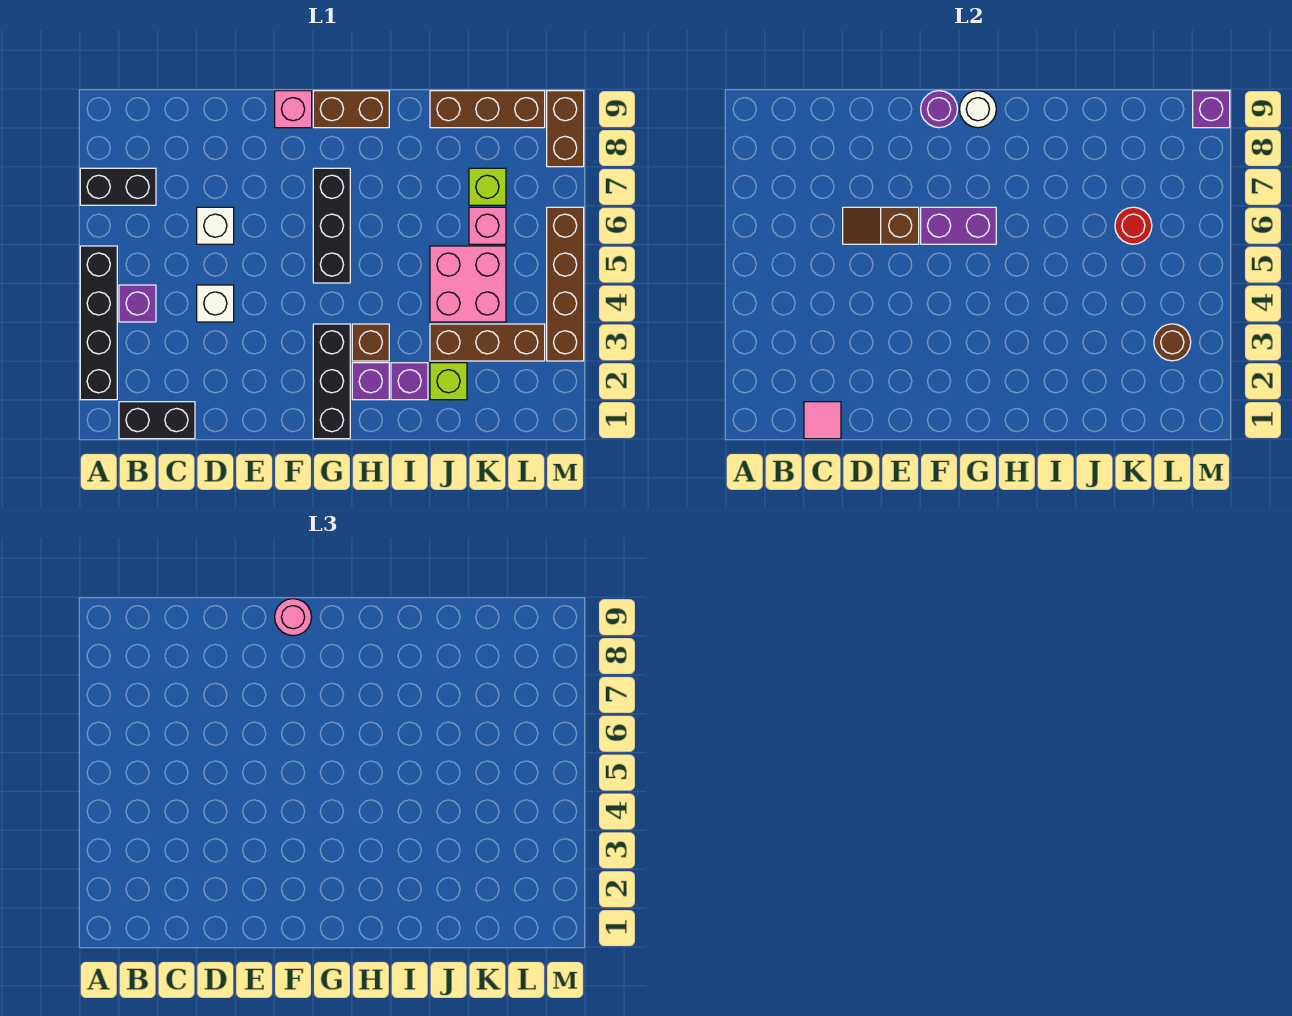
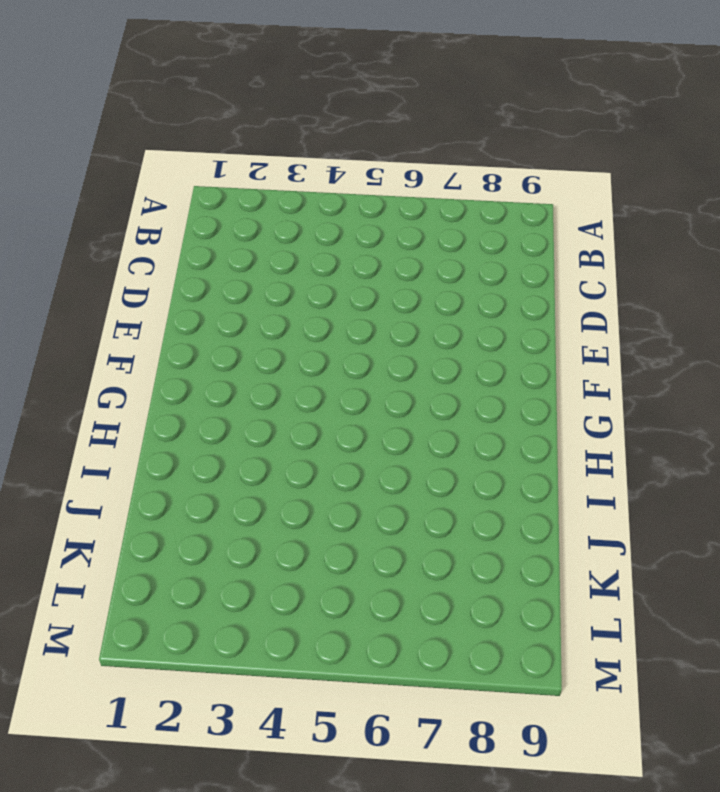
none -> black 1x4 brick [80,246,117,400]
none -> black 1x2 brick [80,168,156,205]
none -> black 1x2 brick [119,402,195,439]
none -> purple 1x1 brick [119,285,156,322]

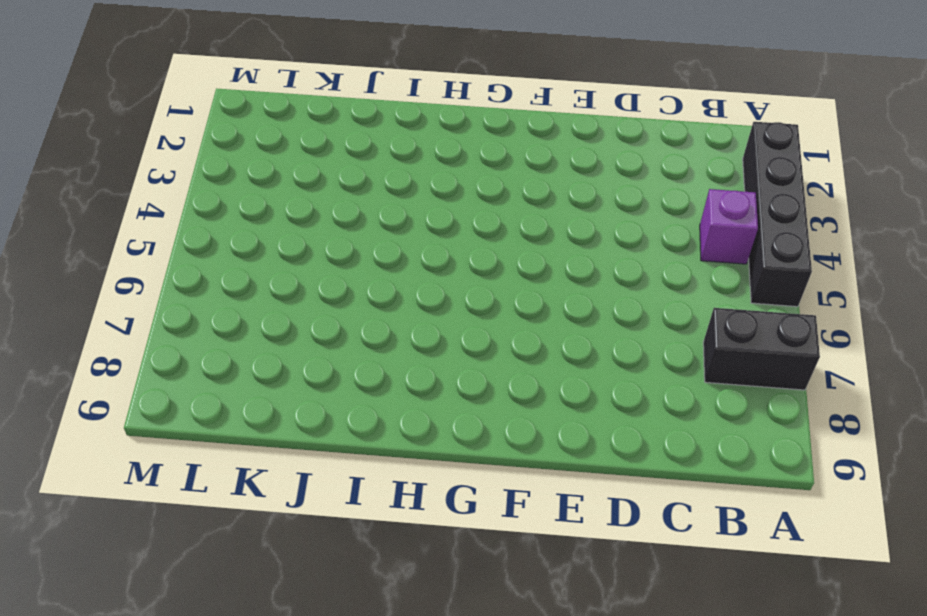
none -> black 1x2 brick [119,402,195,439]
none -> white 1x1 brick [197,285,234,322]
none -> white 1x1 brick [197,207,234,244]
none -> pink 1x1 brick [275,91,312,128]

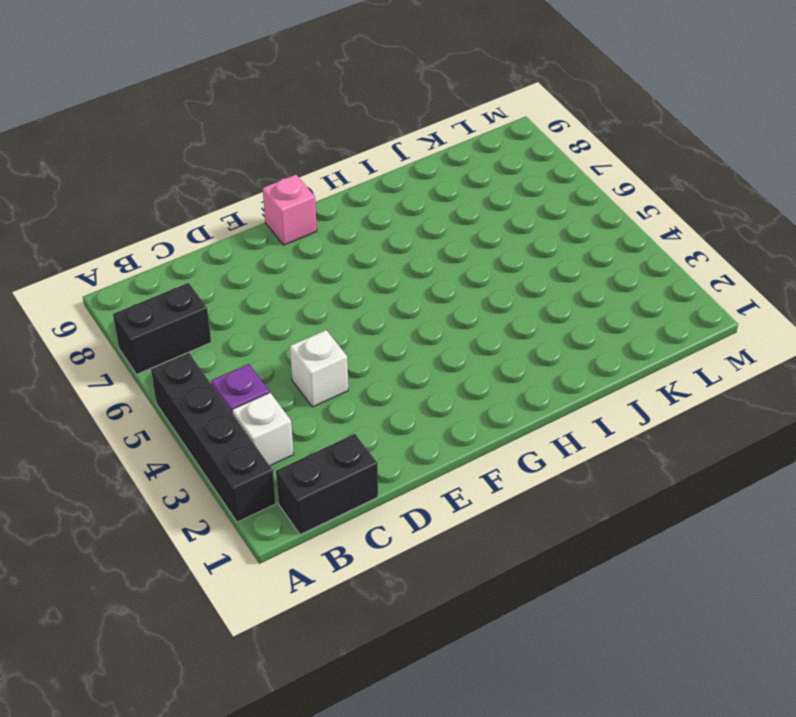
white 1x1 brick [232,393,294,466] -> white 1x1 brick moved to [197,207,234,244]
none -> black 1x3 brick [313,324,350,439]
none -> black 1x3 brick [313,168,350,283]
none -> brown 1x2 brick [313,91,389,128]
none -> purple 1x1 brick [352,363,389,400]

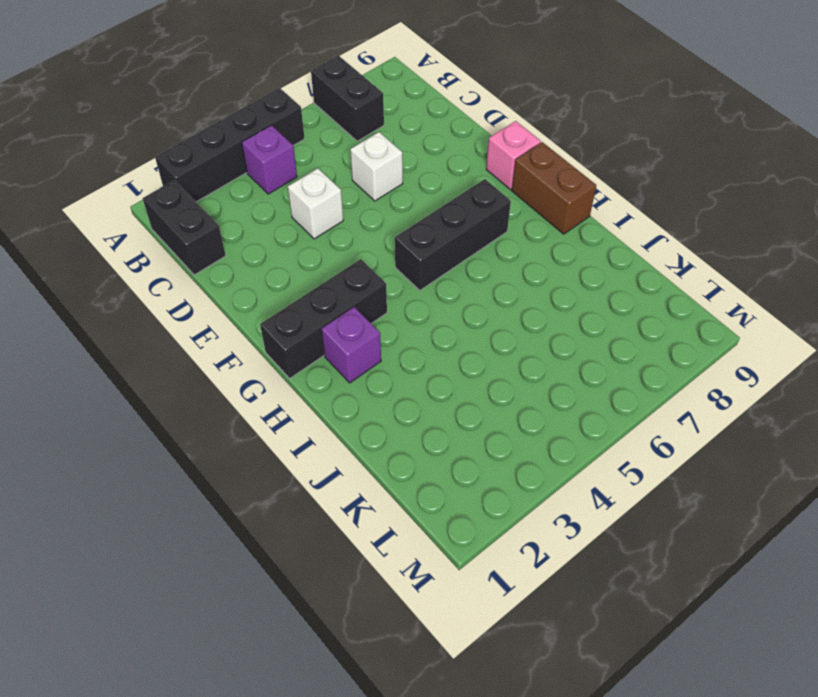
none -> brown 1x1 brick [352,324,389,361]
none -> purple 1x1 brick [391,363,428,400]
none -> lime 1x1 brick [430,363,467,400]
none -> brown 1x3 brick [430,324,545,361]

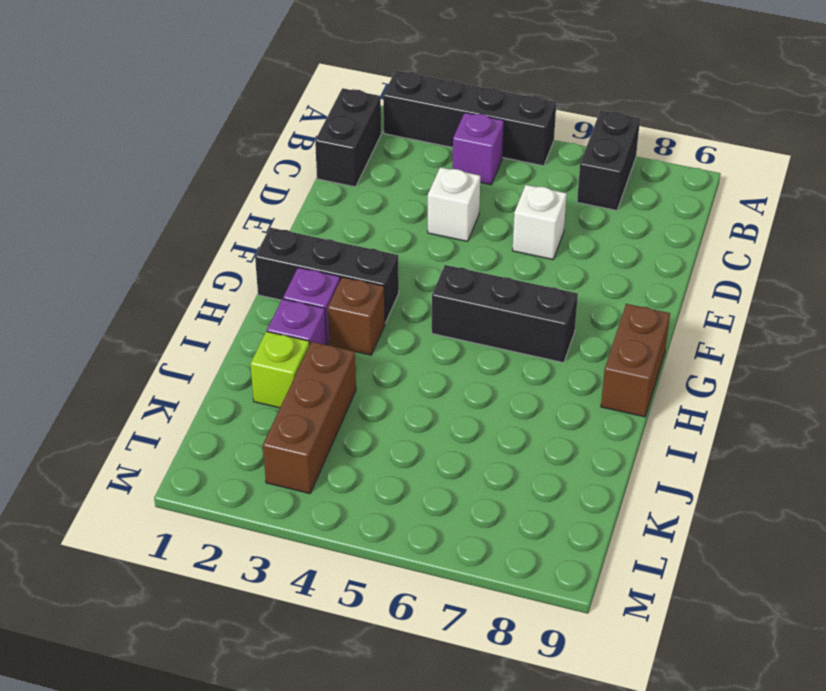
none -> pink 1x1 brick [275,91,312,128]
none -> pink 2x2 brick [430,246,506,322]
none -> brown 1x3 brick [430,91,545,128]
none -> pink 1x1 brick [469,207,506,244]

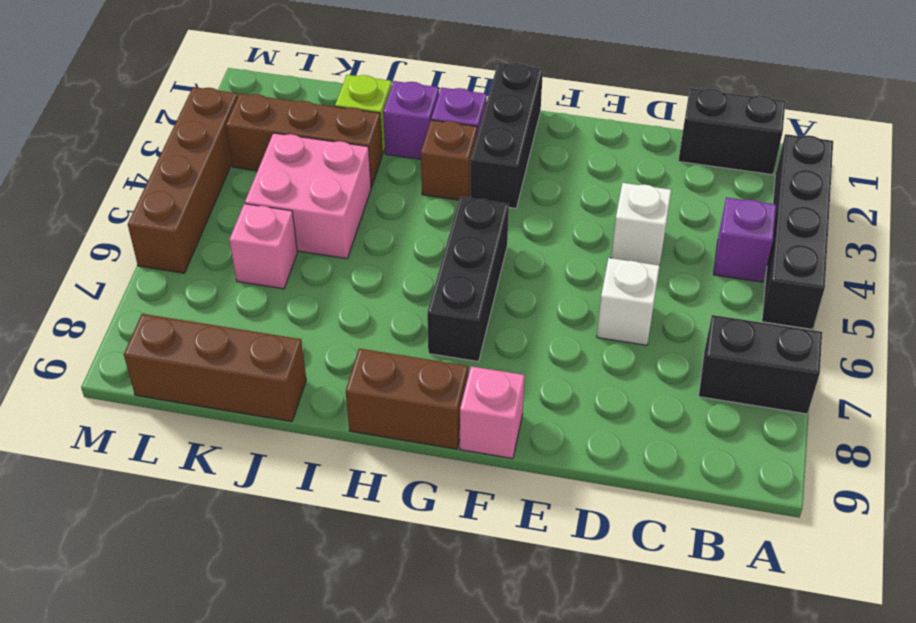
none -> lime 1x1 brick [469,168,506,205]
none -> brown 1x2 brick [547,91,584,167]
none -> pink 1x1 tile [804,402,841,439]
none -> brown 1x2 slope [843,207,919,244]

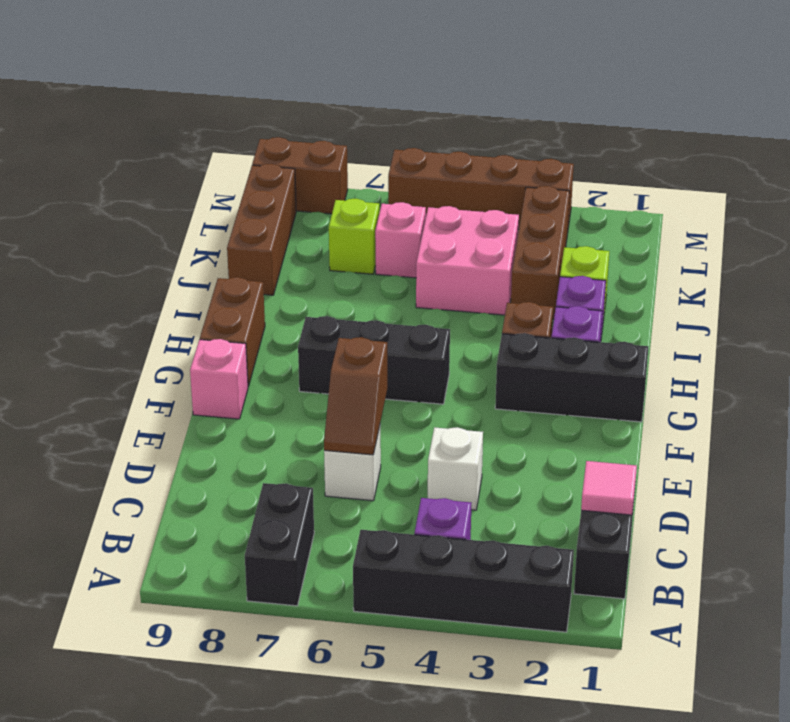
none -> purple 1x2 brick [921,207,996,244]
none -> purple 1x1 round brick [921,91,958,128]
none -> white 1x1 round brick [959,91,996,128]
none -> red 1x1 round brick [1115,207,1152,244]

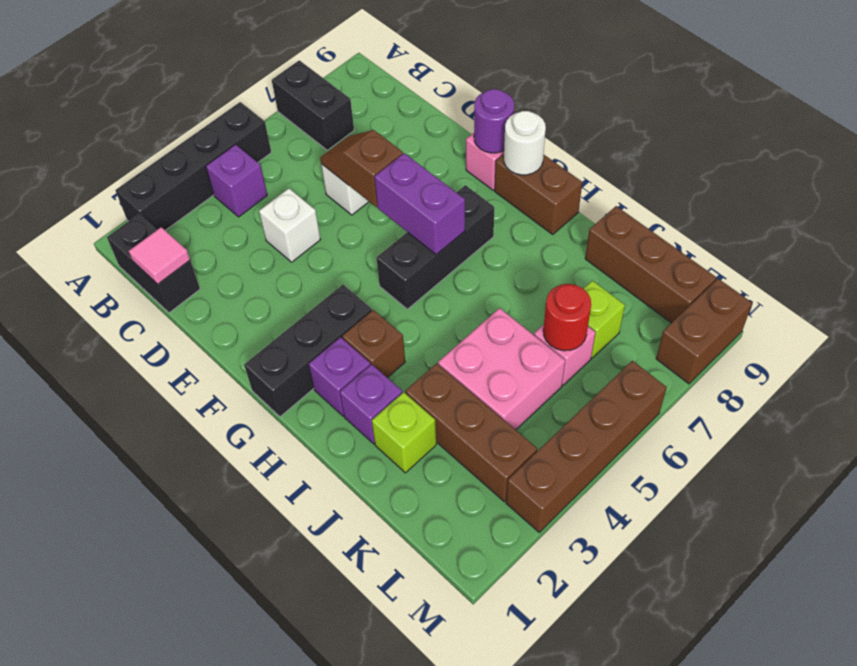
none -> brown 1x1 round brick [1154,324,1191,361]
none -> purple 1x1 brick [1193,91,1230,128]
none -> pink 1x1 round brick [275,599,312,636]

